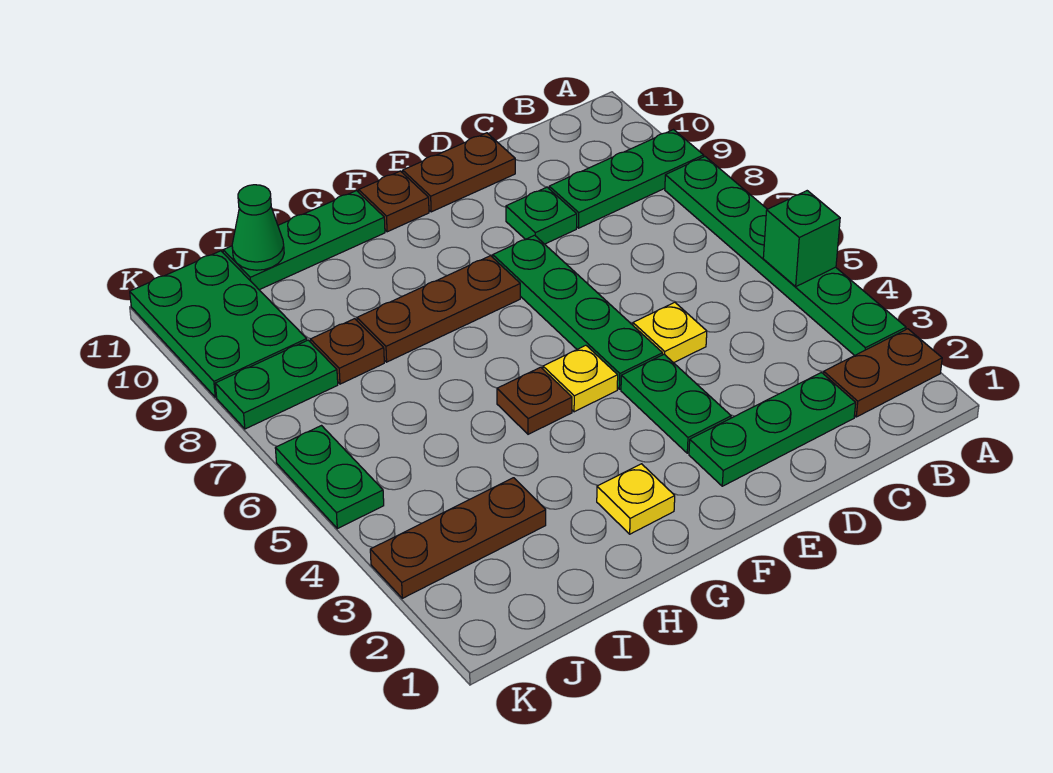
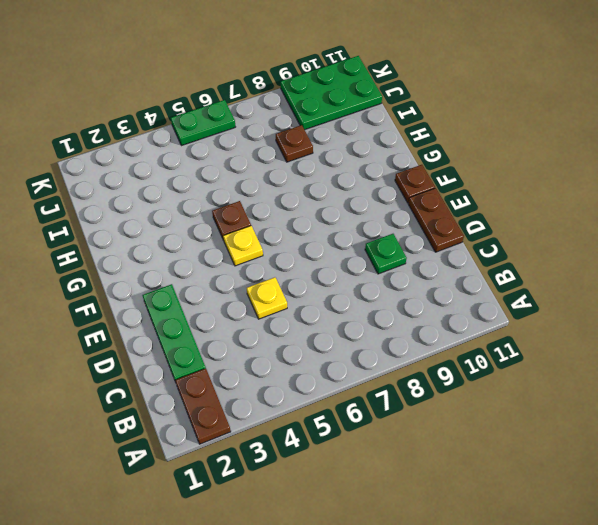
none -> green 1x6 plate [665,157,906,356]
none -> green 1x3 plate [549,130,704,228]
none -> green 1x2 plate [621,354,731,453]

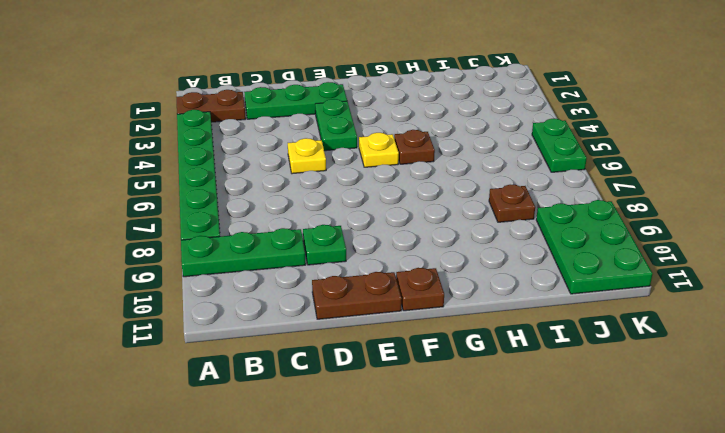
none -> green 1x4 plate [493,235,663,389]
none -> brown 1x3 plate [357,256,520,362]
none -> yellow 1x1 plate [597,464,675,534]

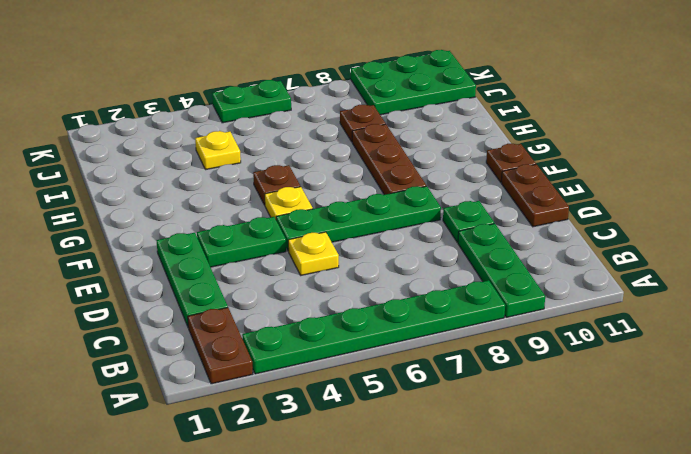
yellow 1x1 plate [195,131,241,170] -> yellow 1x1 plate moved to [597,464,675,534]
none -> green 1x3 plate [223,191,385,290]
none -> brown 1x3 plate [370,478,546,598]
none -> green 1x2 plate [215,340,338,429]

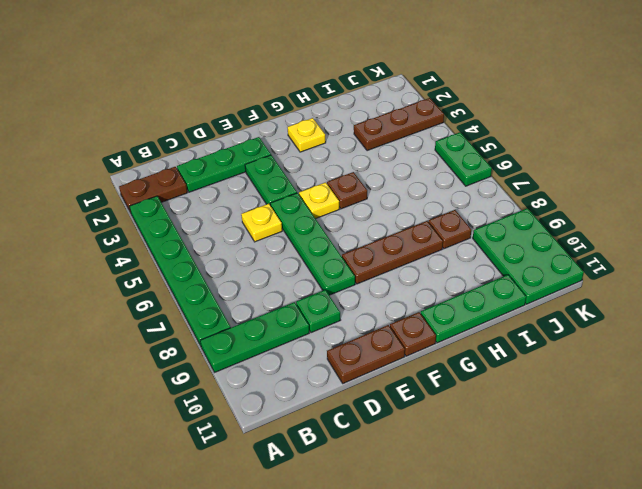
none -> green 1x2 plate [215,340,338,429]
none -> green 1x1 brick [763,191,840,286]
none -> green 1x1 cone [232,185,284,270]

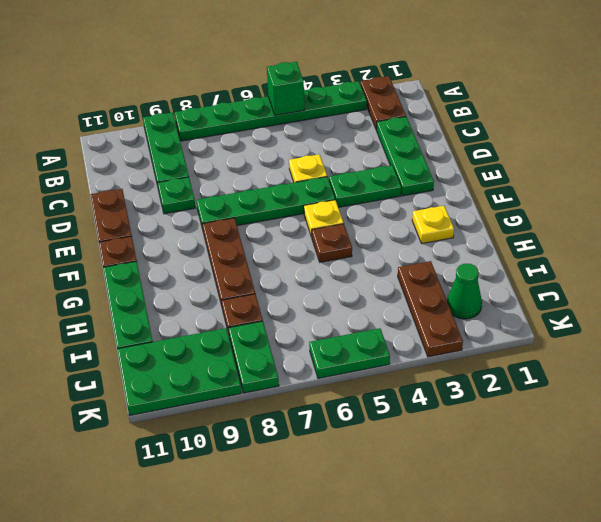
green 1x1 cone [447,264,482,319] -> green 1x1 cone moved to [232,185,284,270]

